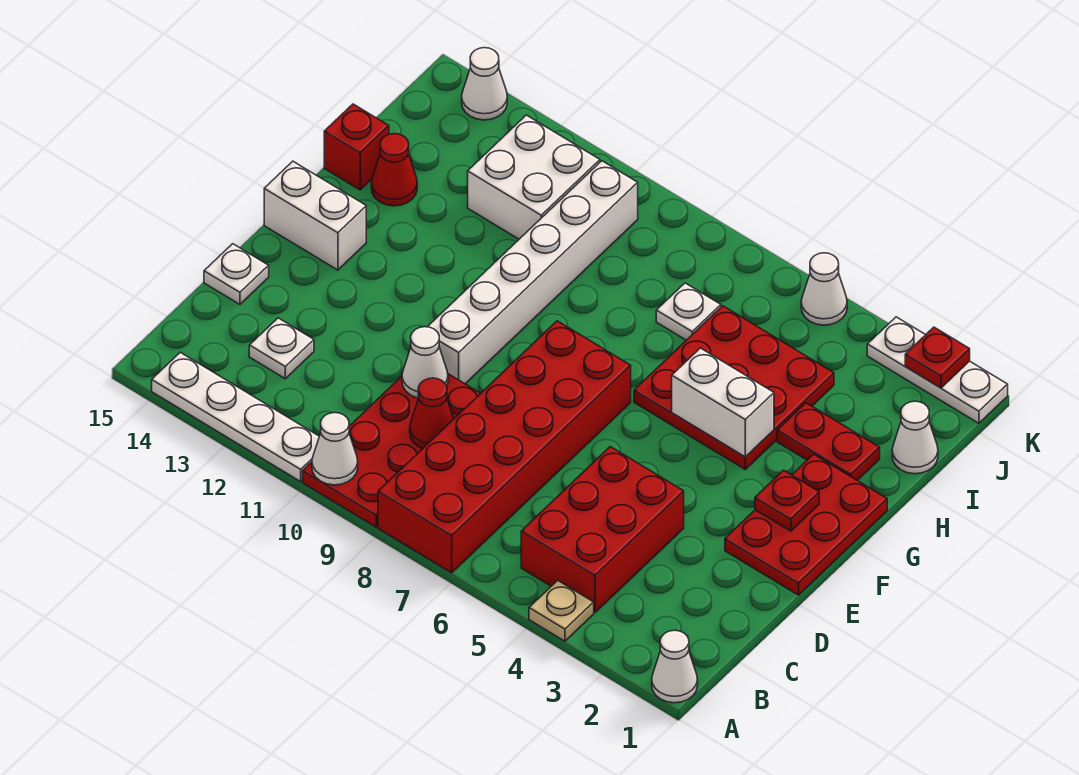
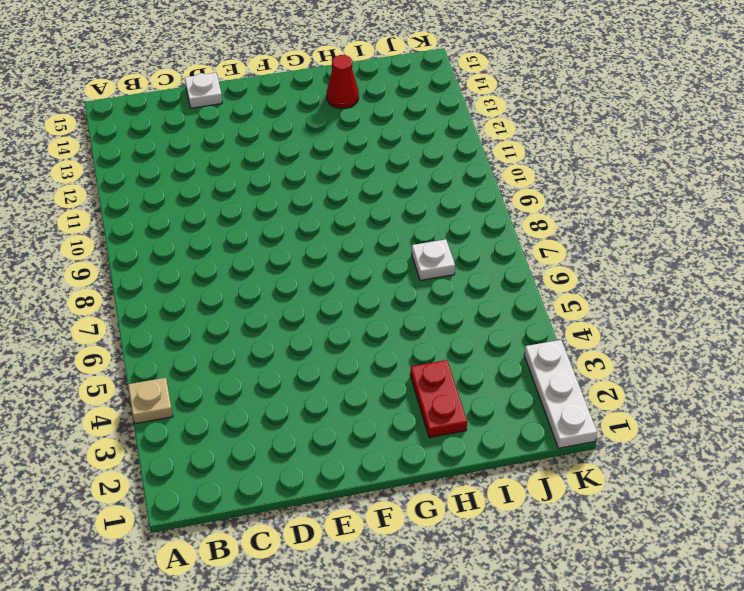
none -> white 1x1 cone [652,630,698,703]
none -> red 2x6 brick [378,321,631,573]
none -> red 2x4 plate [303,374,481,527]

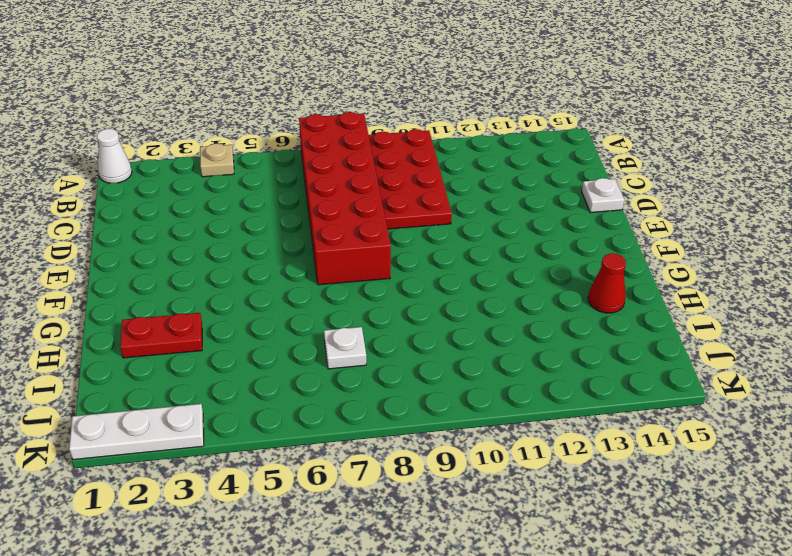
none -> white 1x4 plate [152,352,319,481]
none -> red 2x3 brick [521,447,684,612]
none -> white 1x1 plate [249,318,314,379]

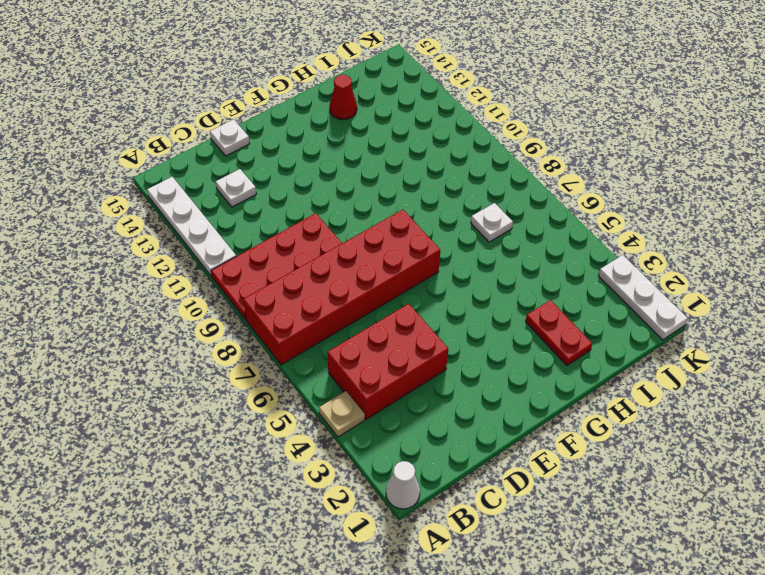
none -> red 2x3 plate [725,454,887,595]
none -> white 1x6 brick [428,161,638,384]
none -> white 1x2 brick [264,161,366,270]

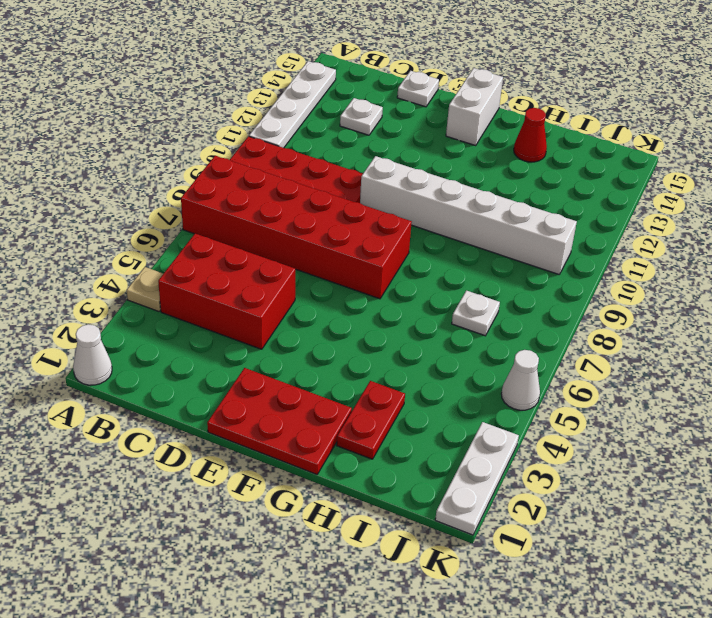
none -> red 3x3 plate [634,306,834,469]
none -> red 1x1 brick [324,104,389,190]
none -> white 1x1 cone [892,401,938,474]

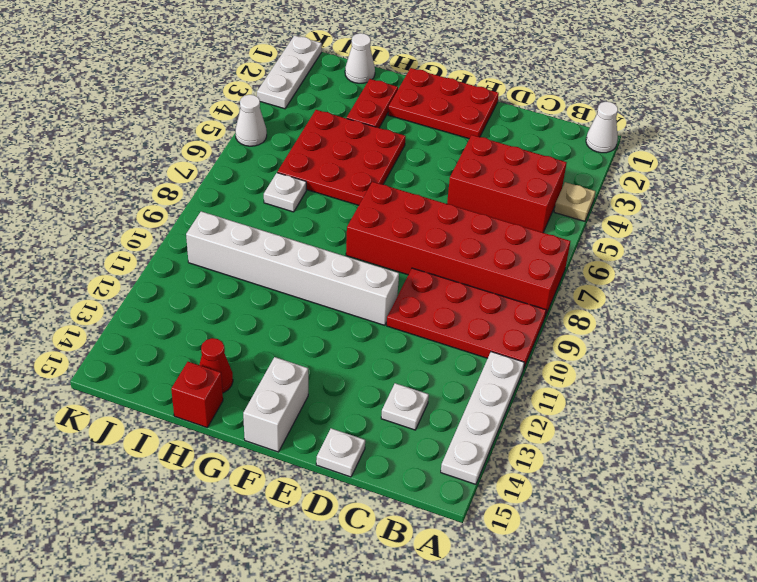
none -> white 2x2 brick [468,115,600,239]
none -> white 1x1 cone [462,48,507,120]
none -> white 1x1 cone [312,413,358,485]

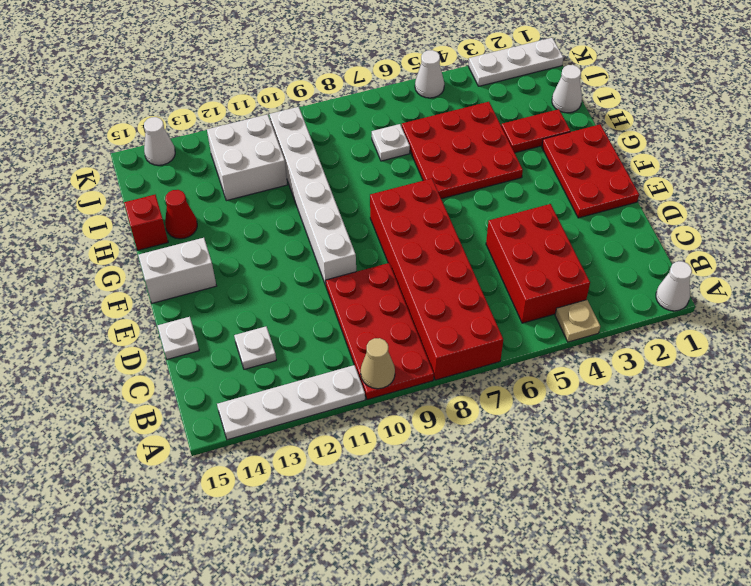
tan 1x1 cone [361,338,395,389] -> white 1x1 cone [312,413,358,485]
none -> red 1x1 cone [410,378,454,448]
none -> white 1x1 cone [402,327,448,398]
none -> red 1x1 plate [755,470,819,531]

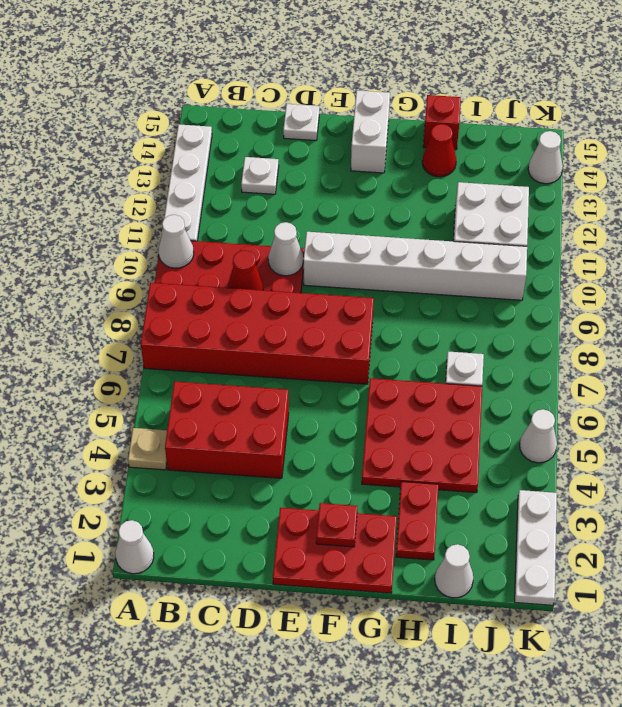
none -> white 1x2 brick [672,348,774,457]
none -> red 1x1 plate [905,327,970,388]

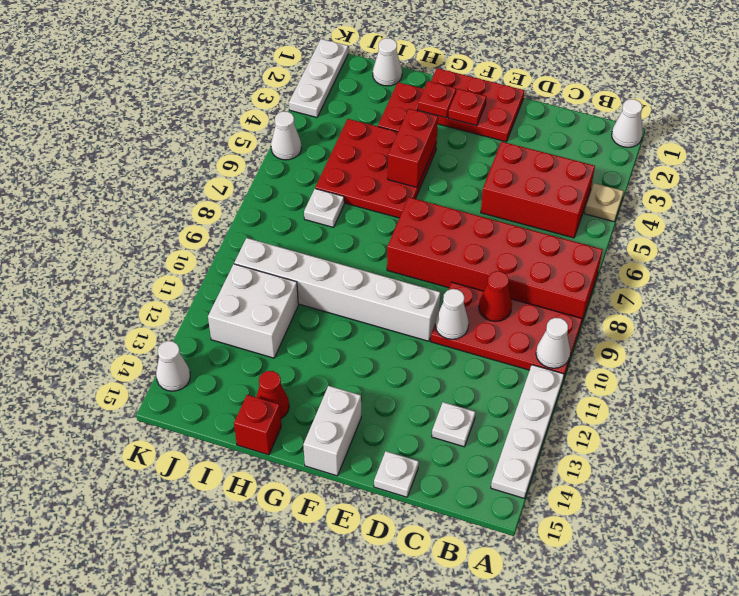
red 1x1 plate [418,81,456,118] -> red 1x1 plate moved to [905,327,970,388]
red 1x2 brick [388,109,438,187] -> white 1x2 brick [672,348,774,457]

